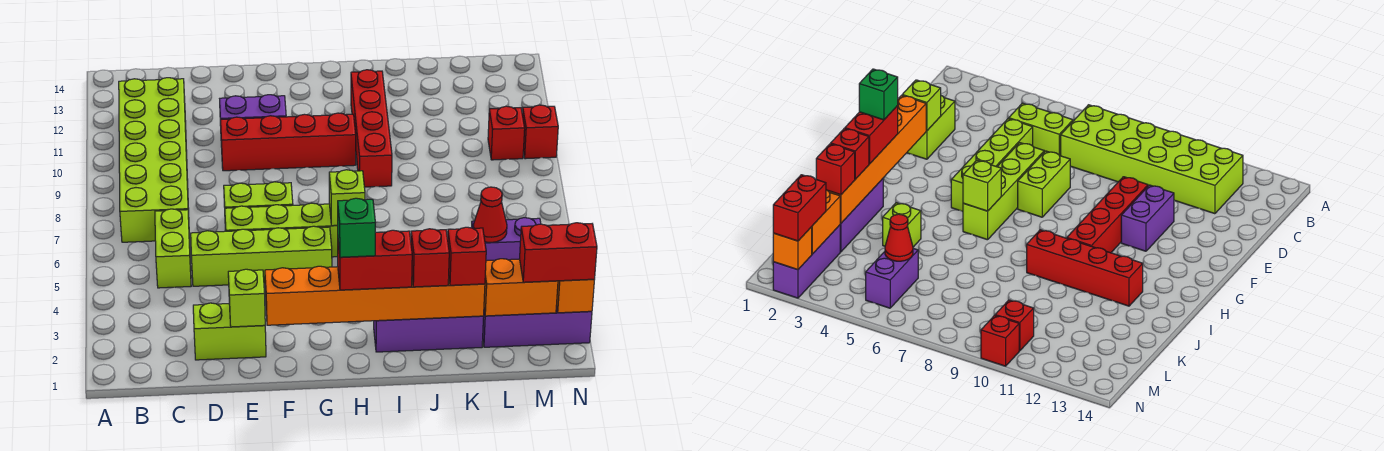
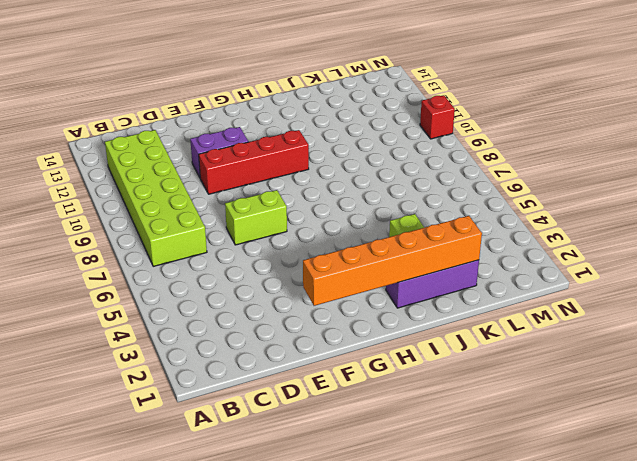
none -> lime 1x2 brick [155,209,191,288]
none -> lime 1x2 brick [193,303,266,360]
none -> lime 1x4 brick [191,226,332,286]

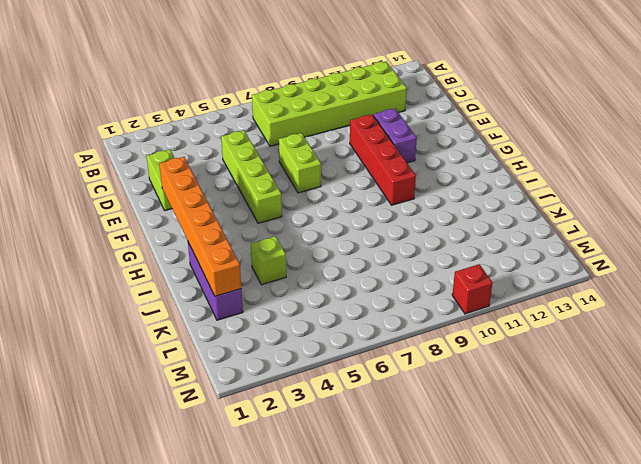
none -> lime 1x2 brick [155,209,191,288]
none -> lime 1x4 brick [225,203,338,257]
none -> red 1x4 brick [351,70,392,187]

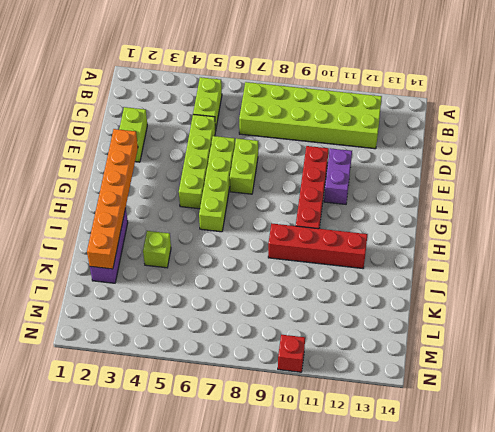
lime 1x2 brick [193,77,222,131] -> lime 1x2 brick turned to [155,209,191,288]
none -> purple 1x3 brick [483,306,592,347]
none -> purple 1x2 brick [471,218,541,261]
none -> red 1x1 brick [488,106,525,160]

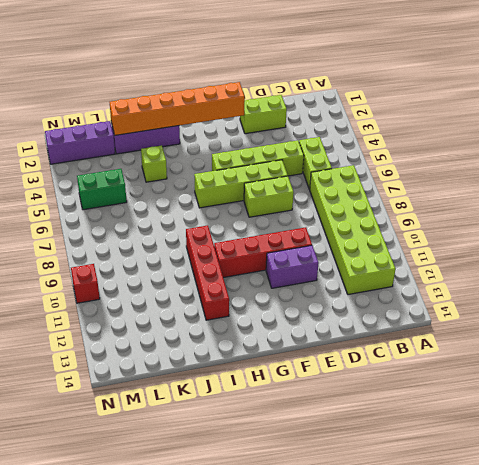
green 1x2 brick [77,169,127,210] -> purple 1x2 brick [471,218,541,261]
none -> red 1x1 brick [488,106,525,160]
none -> lime 1x1 brick [228,269,265,327]
none -> lime 1x1 brick [329,170,365,226]

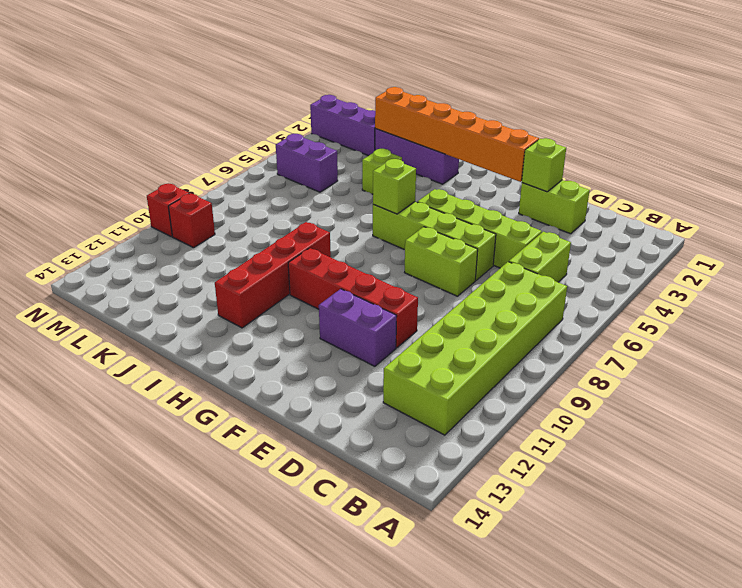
none -> orange 1x2 brick [484,259,558,316]
none -> red 1x1 cone [474,187,507,242]
none -> orange 1x1 brick [556,279,594,313]

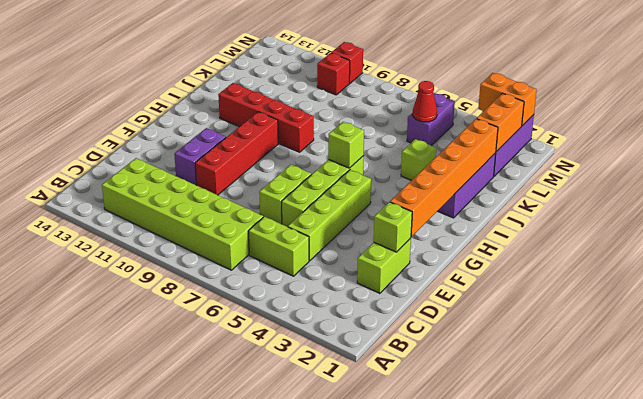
orange 1x2 brick [478,73,537,126] -> orange 1x1 brick [556,279,594,313]
none -> red 1x2 brick [338,230,412,290]
none -> red 1x1 brick [411,229,449,287]
none -> red 1x1 brick [448,227,486,285]

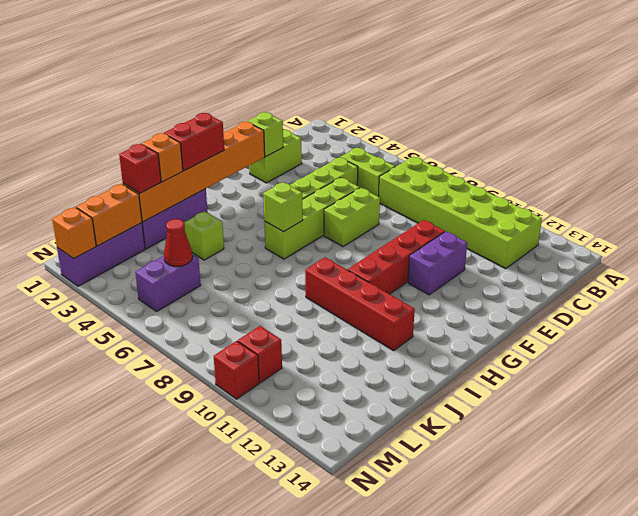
orange 1x1 brick [142,133,183,182] -> red 1x1 brick [411,229,449,287]
none -> red 1x2 brick [520,223,597,282]
none -> green 1x1 brick [337,198,375,257]

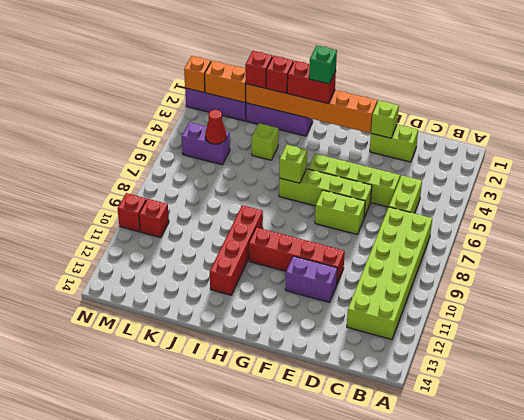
none -> red 1x2 brick [520,223,597,282]

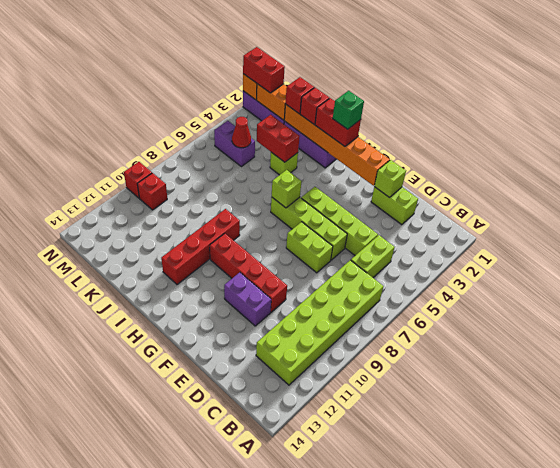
red 1x2 brick [257,115,300,162] -> none

